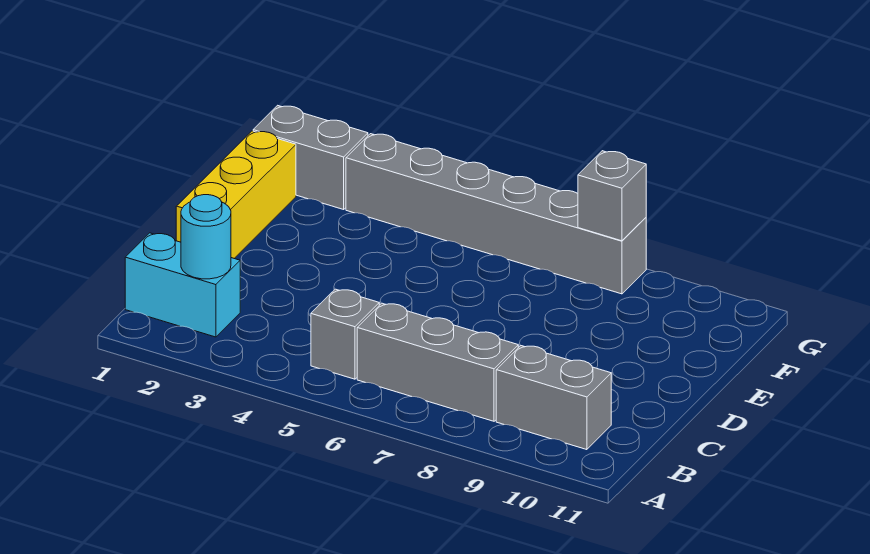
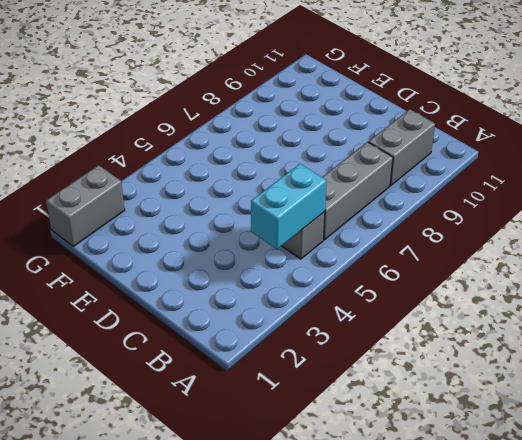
cyan 1x2 brick [251,164,327,249] -> cyan 1x2 brick moved to [125,233,240,337]
none -> yellow 1x3 brick [176,131,296,258]
none -> grey 1x6 brick [346,134,646,294]

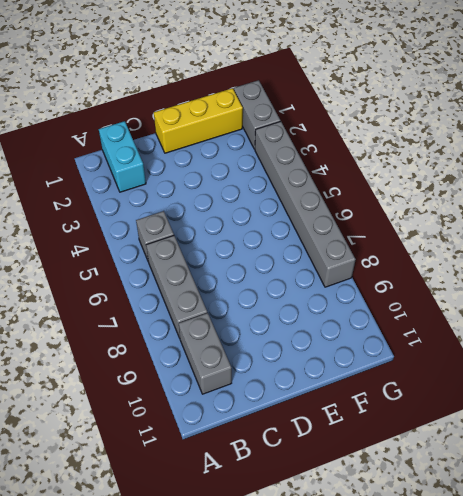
none -> cyan 1x1 round brick [181,195,231,279]
none -> grey 1x1 brick [578,151,646,241]

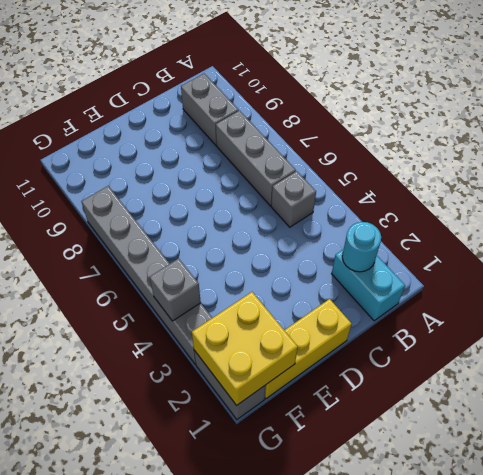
yellow 2x2 brick [192,292,298,405] -> none
grey 1x1 brick [150,259,201,321] -> grey 1x1 brick moved to [578,151,646,241]

